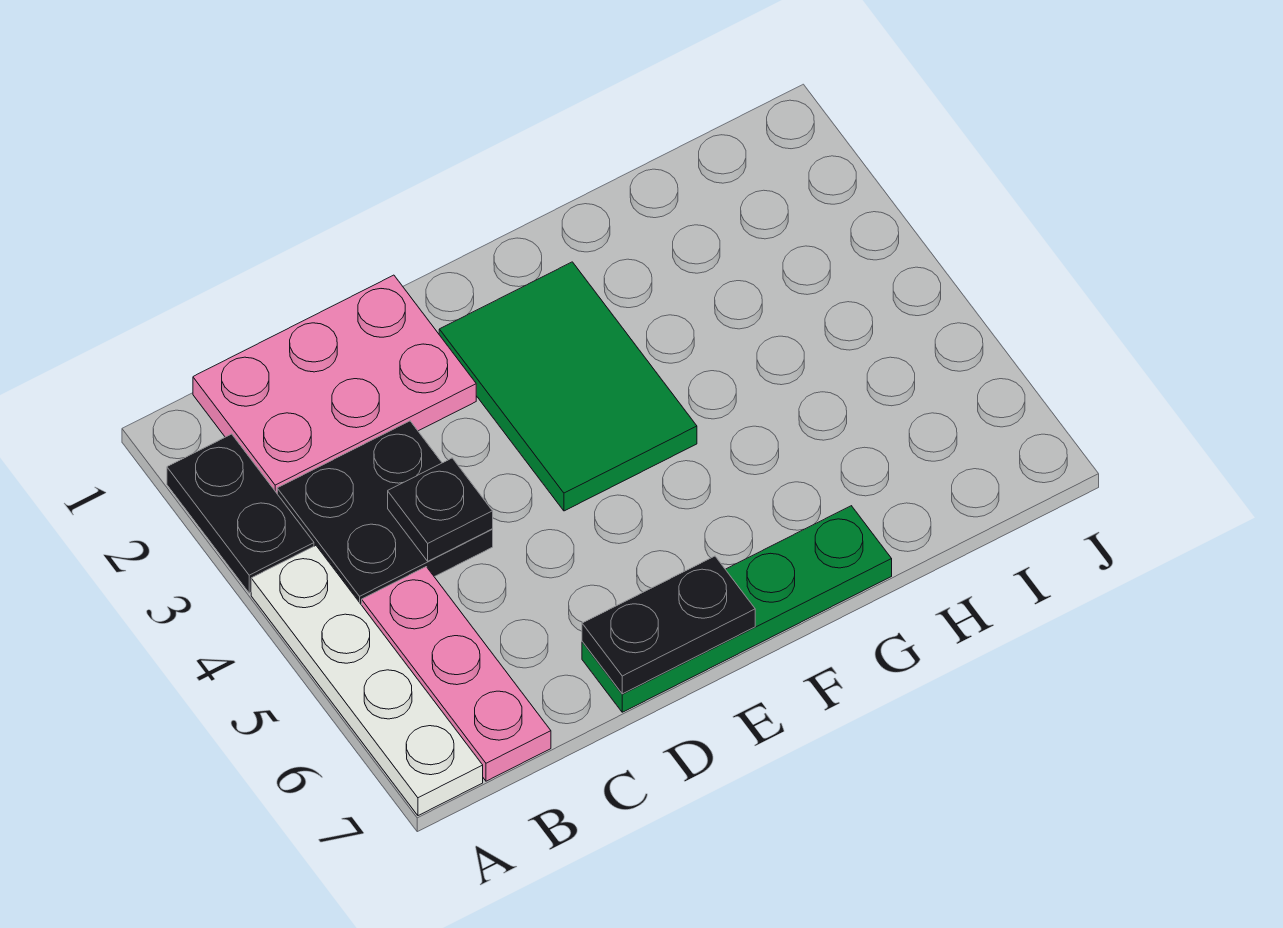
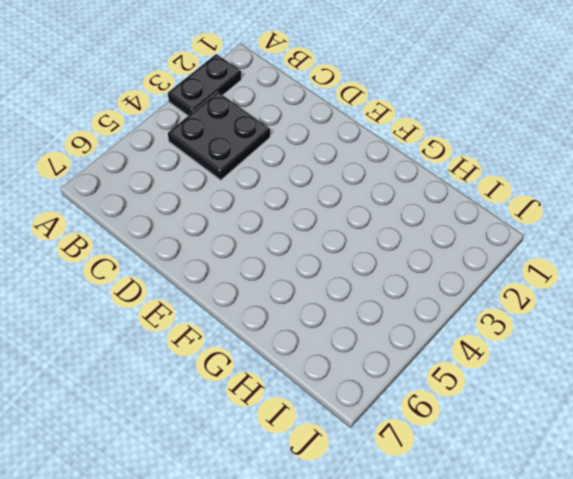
none -> white 1x4 plate [251,546,483,816]
none -> pink 2x3 plate [193,275,476,493]

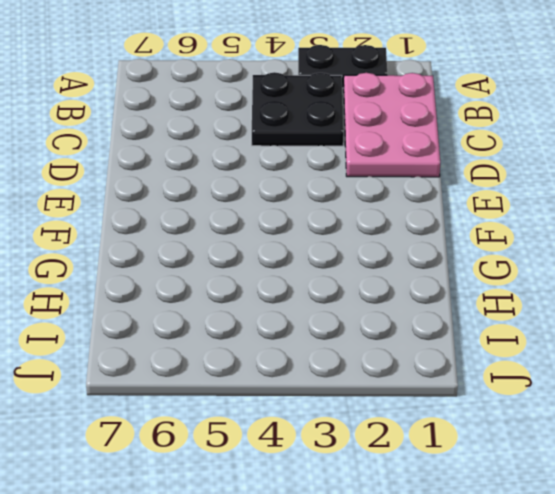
none -> white 1x4 plate [251,546,483,816]
none -> pink 1x3 plate [362,567,551,781]

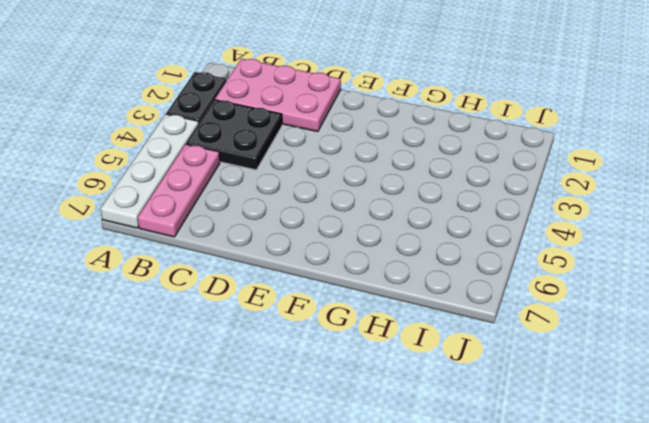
none -> green 1x4 plate [582,506,892,712]
none -> green 2x3 tile [439,262,697,511]

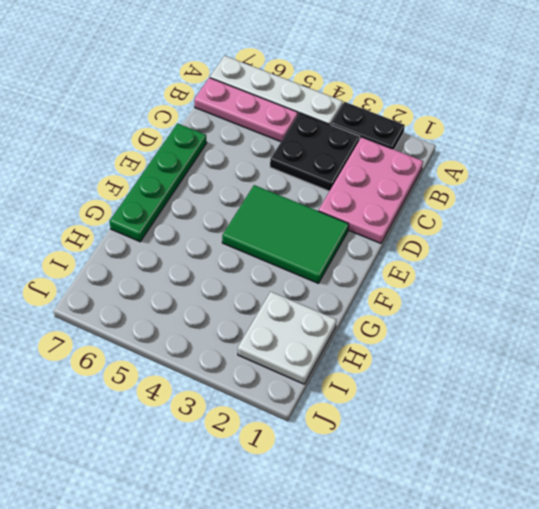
white 2x2 plate [238,292,337,384] -> none
none -> black 1x1 plate [388,458,493,561]
none -> black 1x2 plate [582,556,755,694]

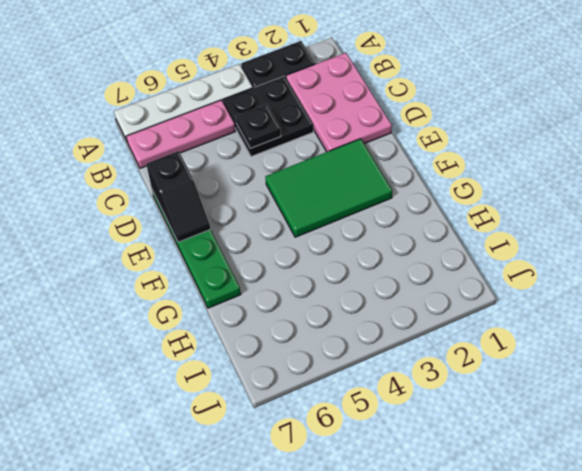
black 1x2 slope [146,151,210,242] -> black 1x2 plate [582,556,755,694]

